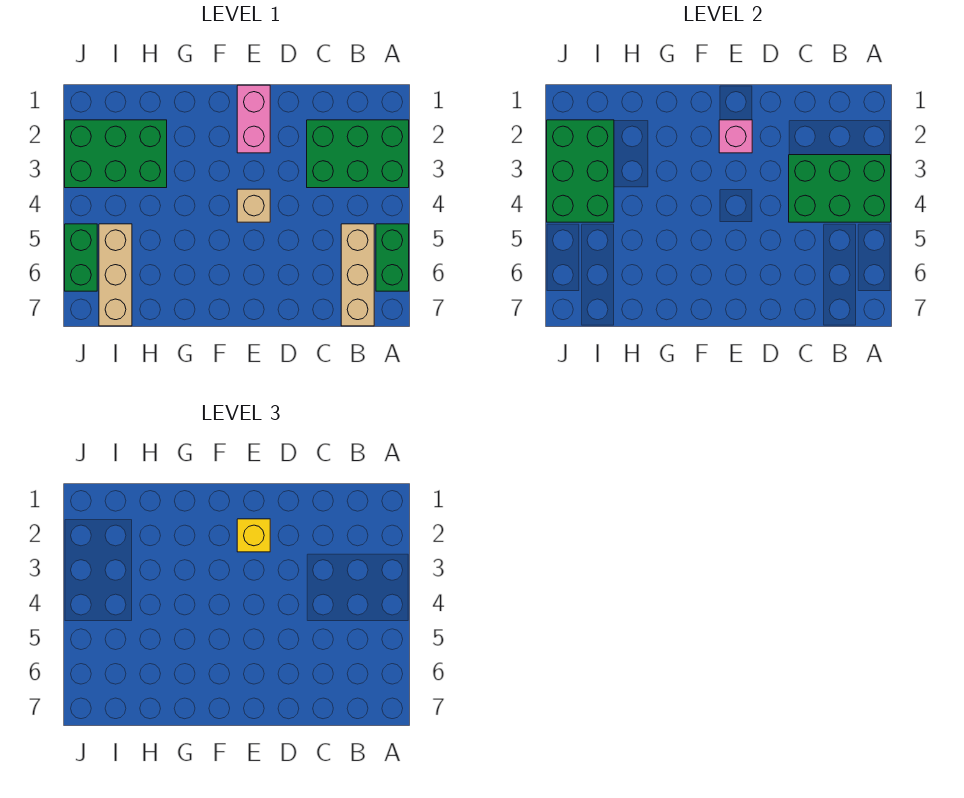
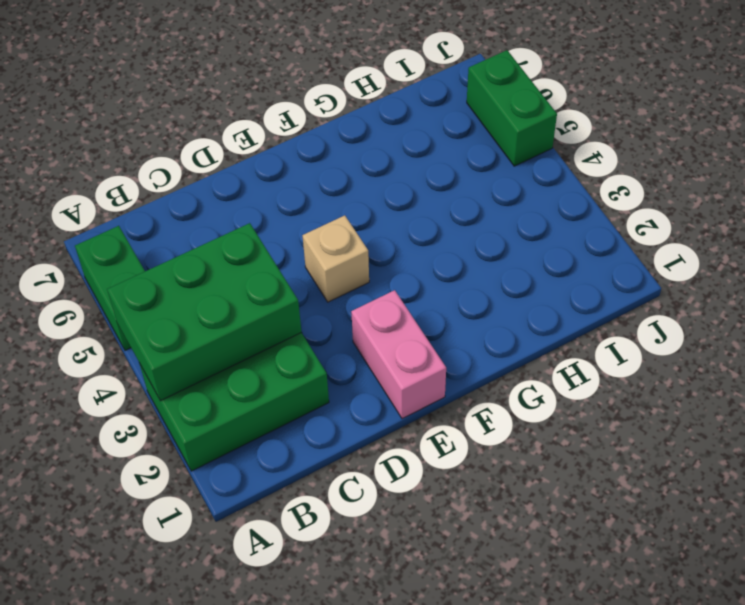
none -> tan 1x3 brick [341,224,374,326]
none -> green 2x3 brick [65,120,167,188]
none -> tan 1x3 brick [99,224,132,326]

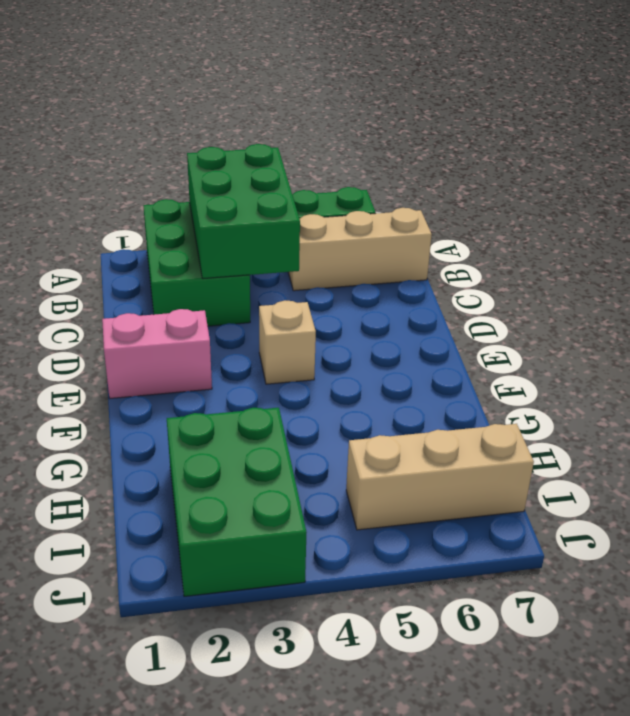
none -> green 1x2 brick [65,224,97,291]
none -> pink 1x1 brick [719,120,752,153]
none -> green 2x3 brick [547,120,614,222]

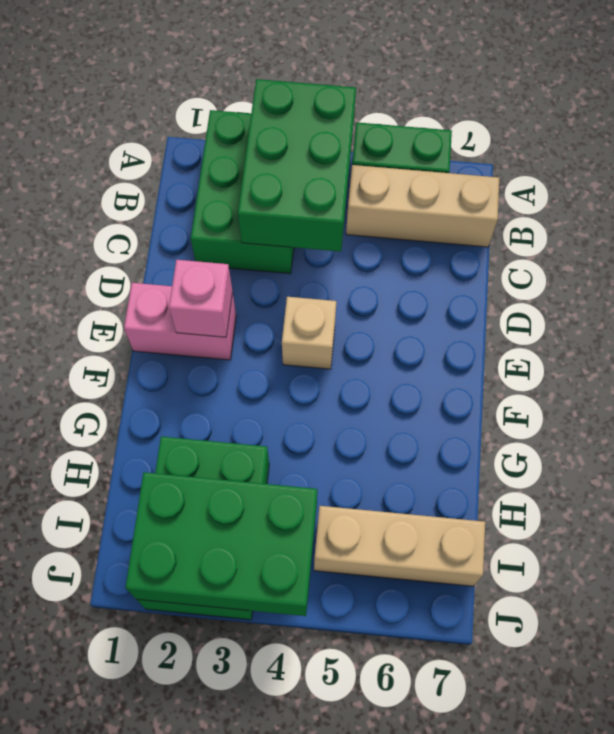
none -> green 1x2 brick [65,224,97,291]
none -> yellow 1x1 brick [237,519,270,552]

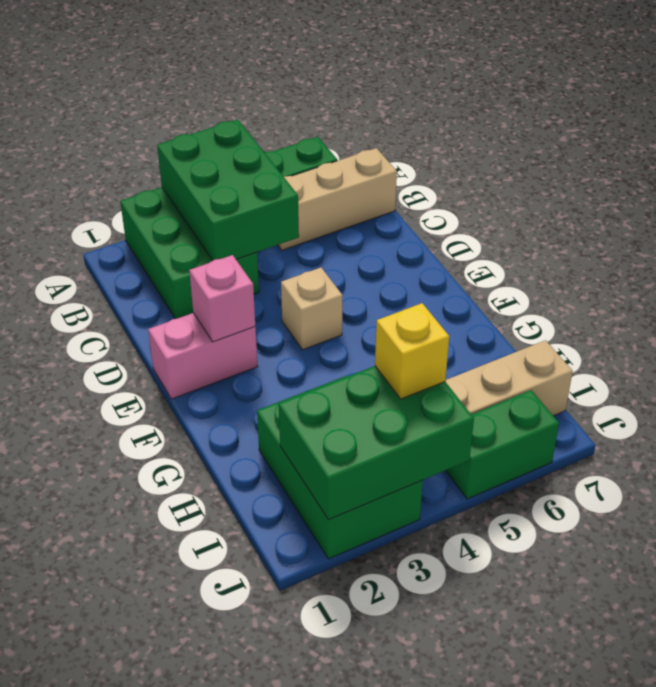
yellow 1x1 brick [375,303,449,399] -> yellow 1x1 brick moved to [237,519,270,552]

